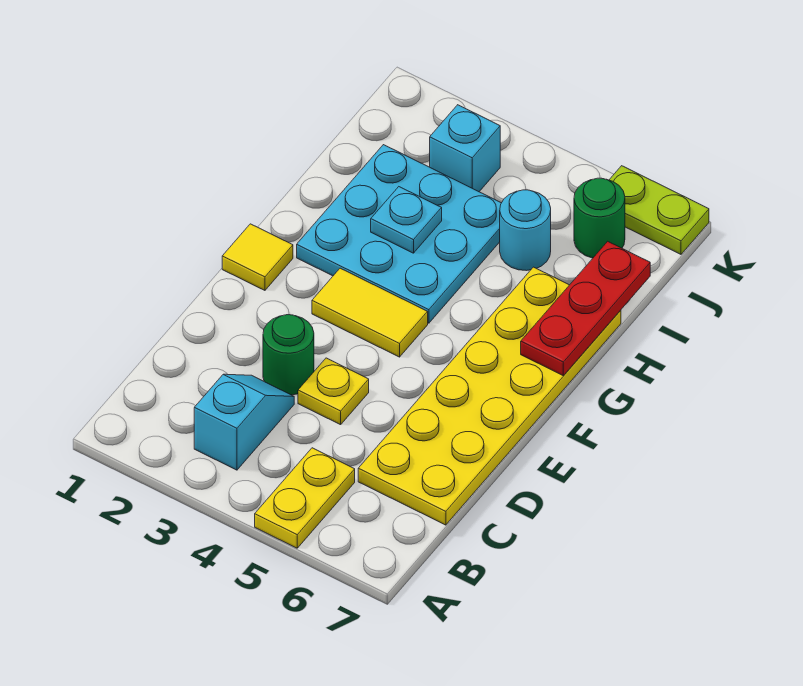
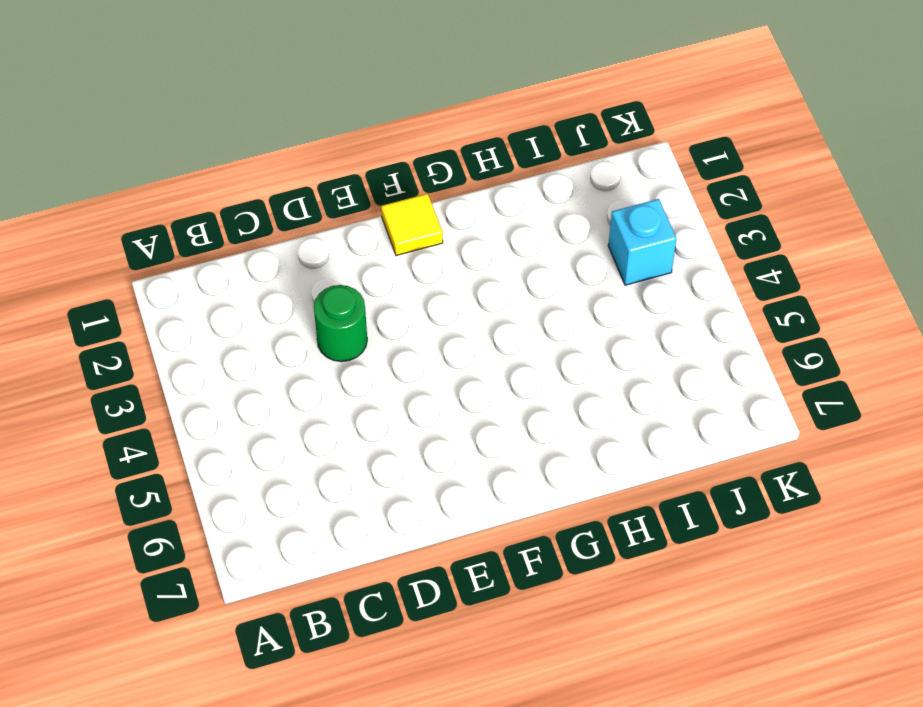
none -> yellow 1x2 plate [255,448,355,548]
none -> cyan 1x2 slope [194,374,294,470]
none -> yellow 2x6 plate [358,267,621,525]

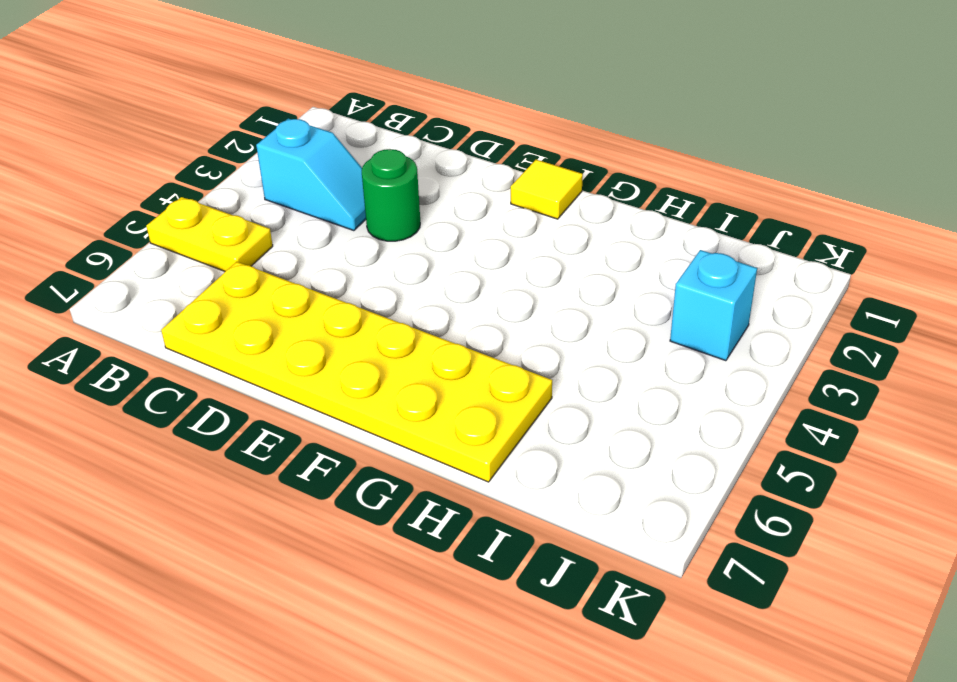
none -> yellow 1x1 plate [298,358,369,425]
none -> yellow 1x2 tile [312,268,428,357]
none -> cyan 3x3 plate [297,145,501,323]

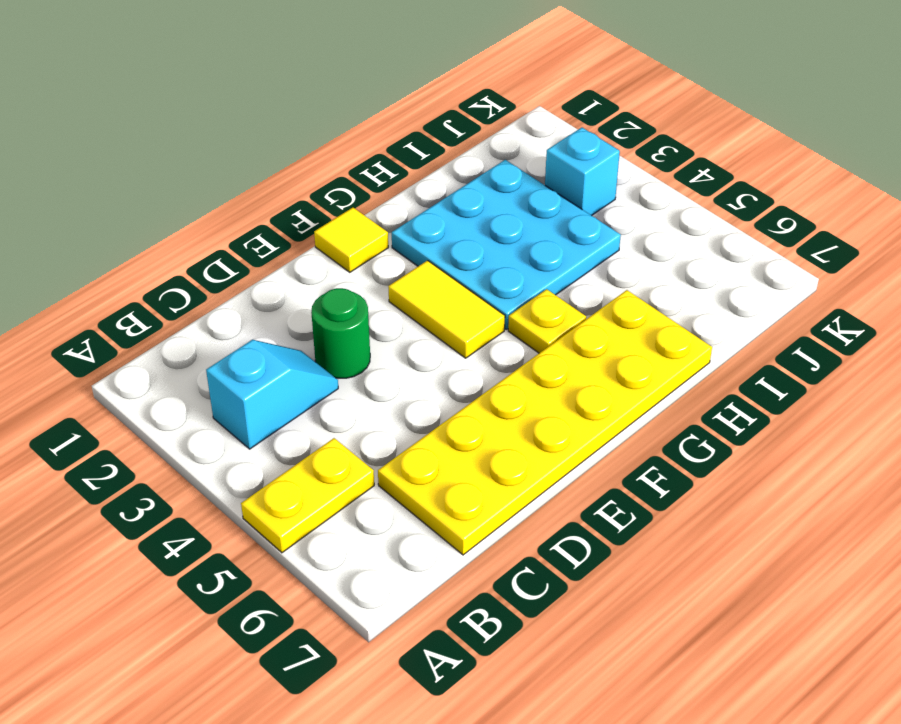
yellow 1x1 plate [508,289,586,353] -> yellow 1x1 plate moved to [298,358,369,425]
none -> cyan 1x1 round brick [500,190,551,271]
none -> green 1x1 round brick [574,178,625,258]
none -> lime 1x2 plate [609,166,709,254]

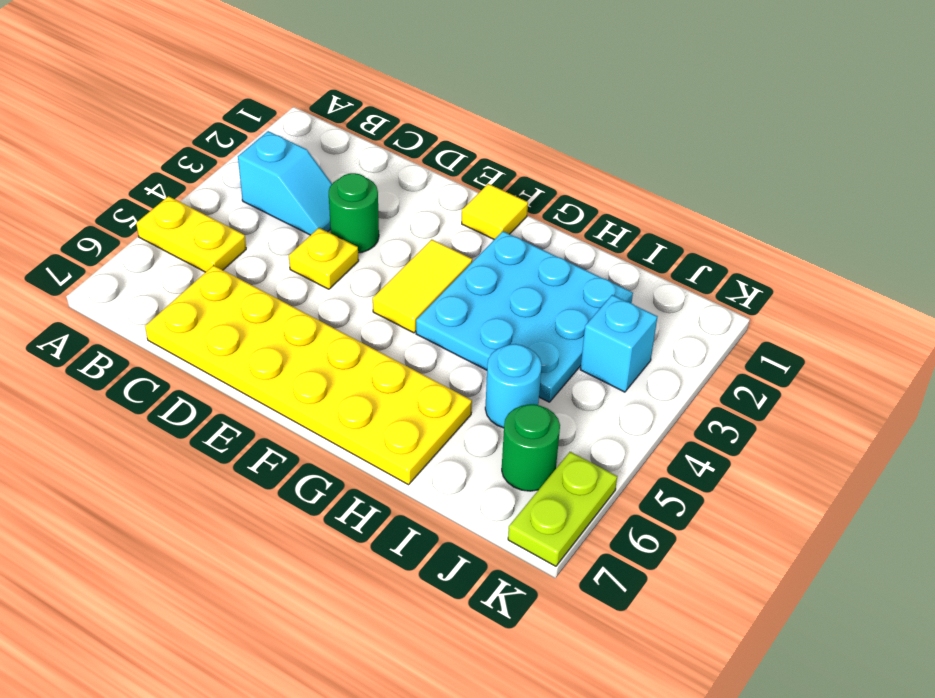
none -> red 1x3 plate [521,241,650,376]
none -> cyan 1x1 plate [371,187,442,253]

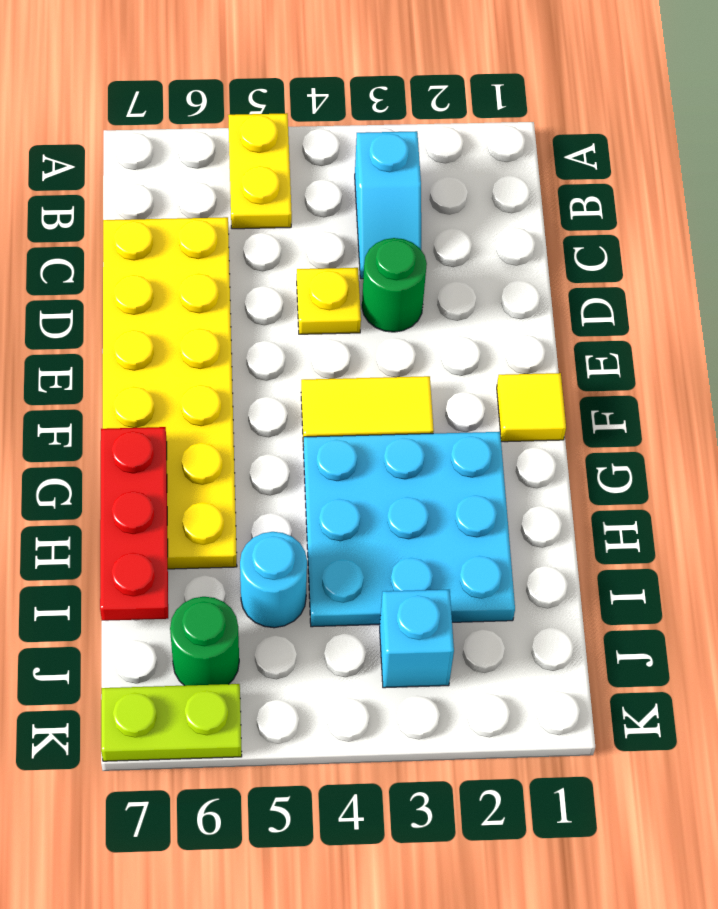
none -> cyan 1x1 plate [371,187,442,253]

